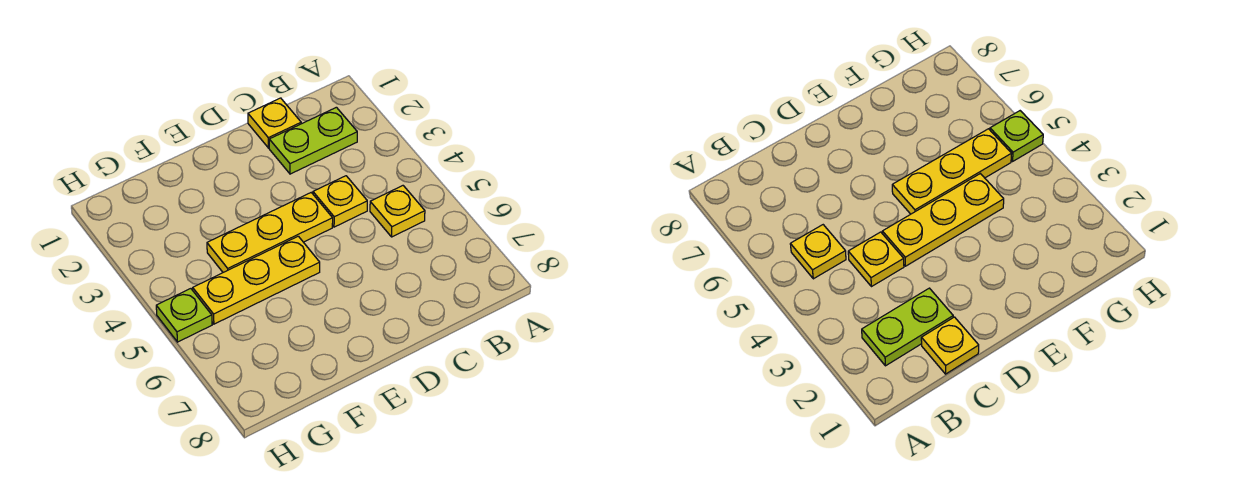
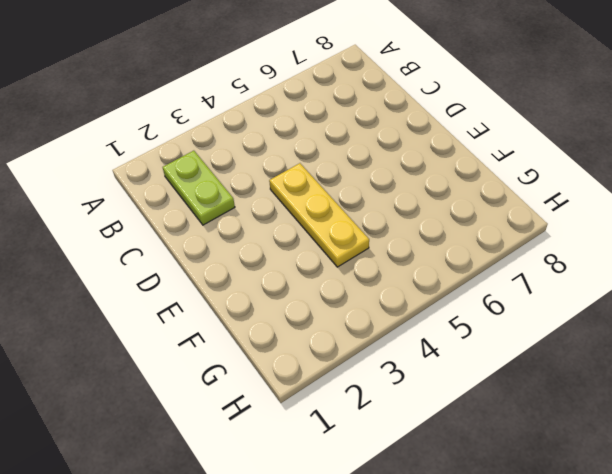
none -> yellow 1x1 plate [370,186,425,237]
none -> yellow 1x1 plate [248,98,301,148]

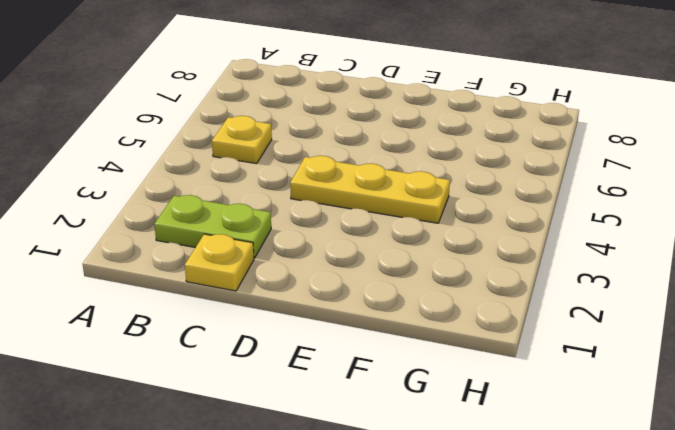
none -> yellow 1x1 plate [313,176,367,227]
none -> yellow 1x3 plate [193,236,320,324]

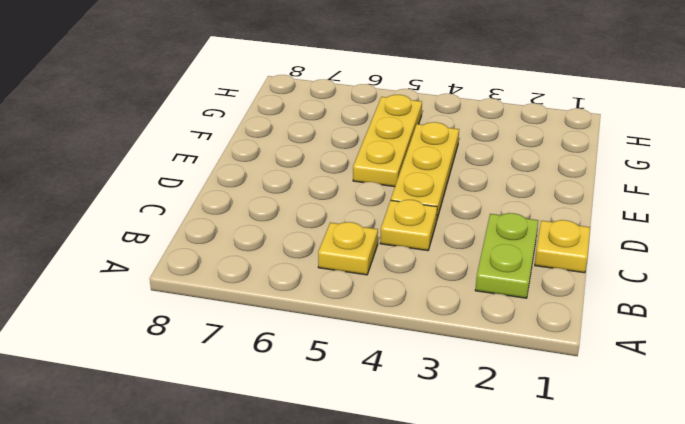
none -> lime 1x1 plate [156,289,212,342]

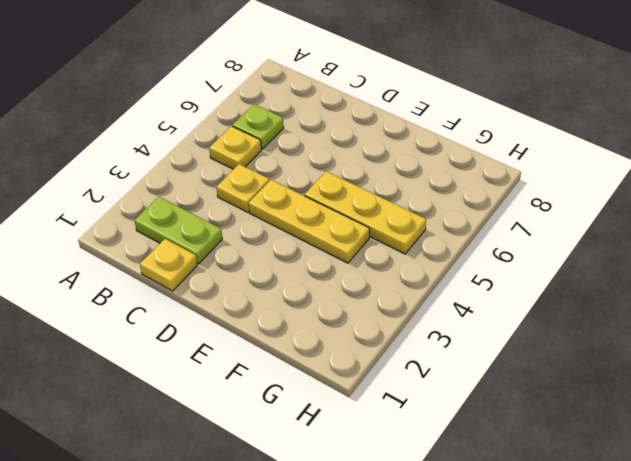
lime 1x1 plate [232,104,284,149] -> lime 1x1 plate moved to [156,289,212,342]

